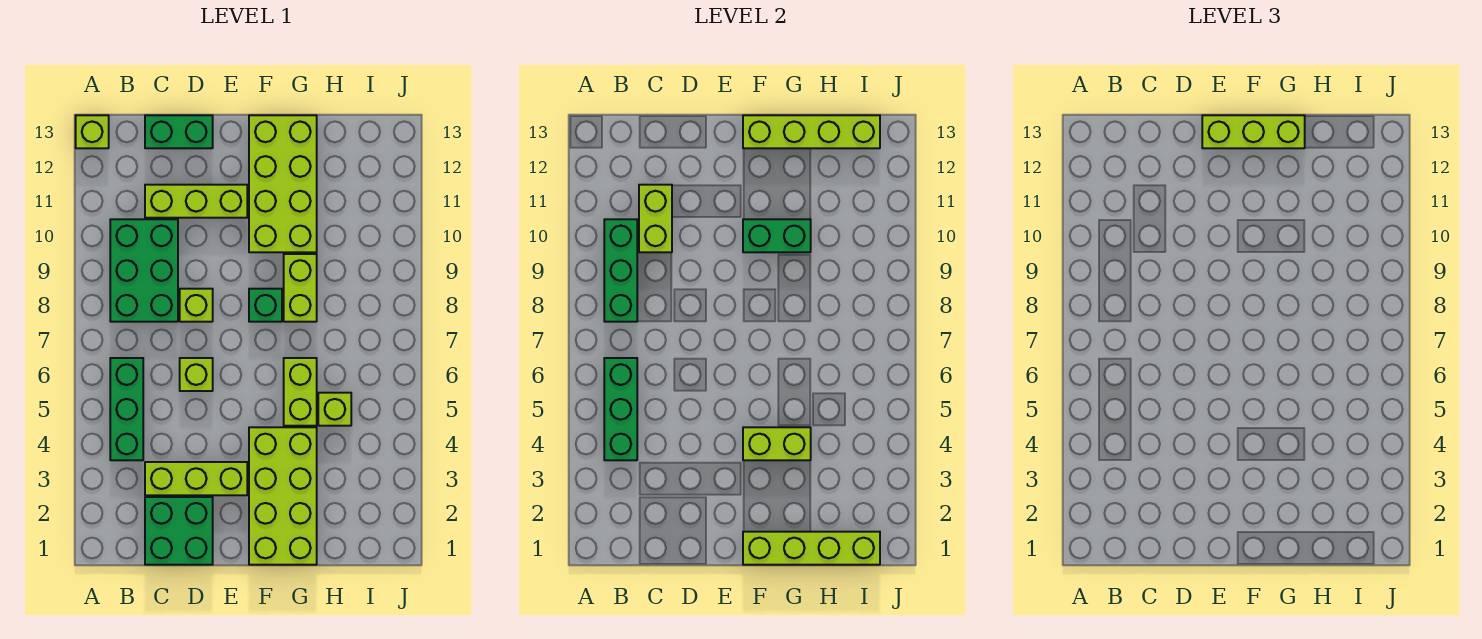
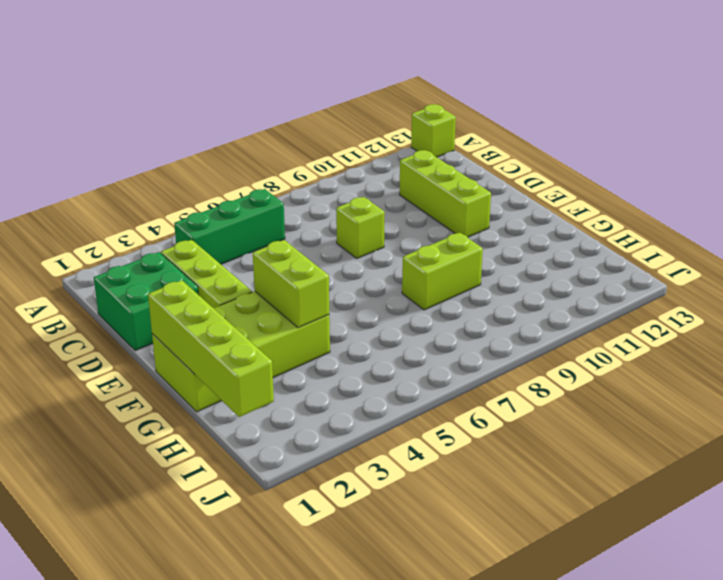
none -> green 2x3 brick [110,219,178,322]
none -> green 1x2 brick [145,115,213,148]
none -> lime 1x1 brick [180,358,213,391]

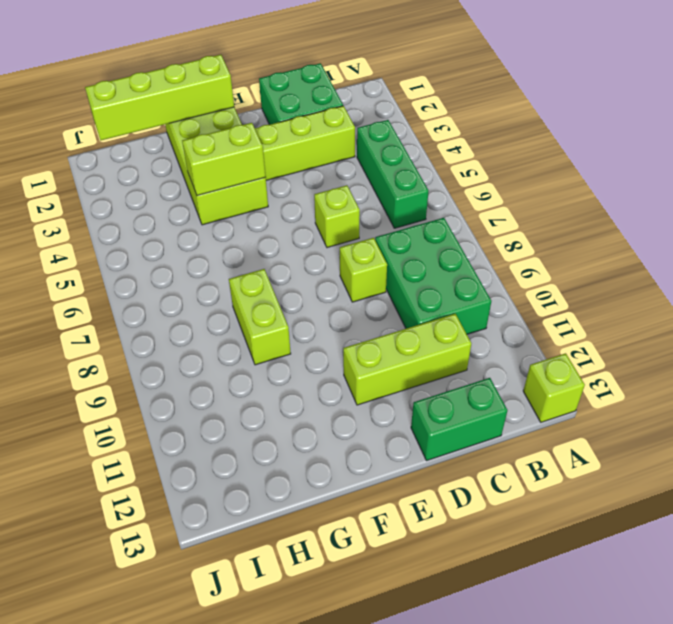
none -> green 1x1 brick [249,289,282,322]
none -> lime 2x4 brick [249,115,317,252]
none -> lime 1x2 brick [284,358,317,426]

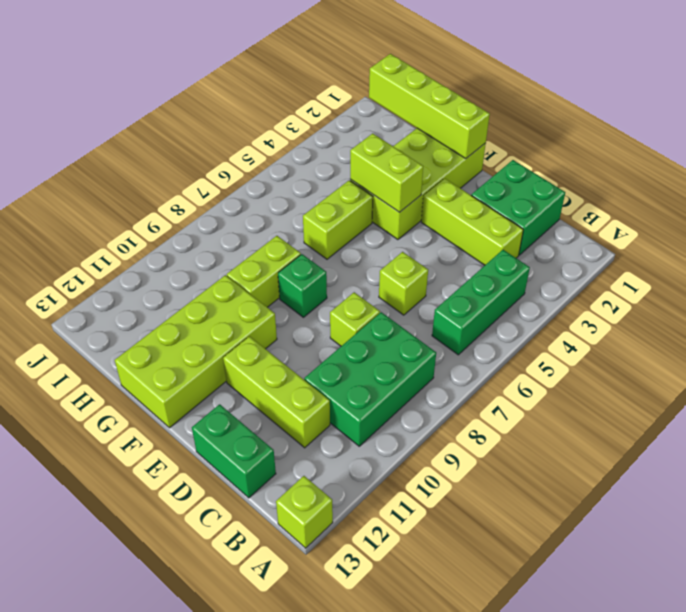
none -> lime 1x1 brick [318,393,351,426]
none -> green 1x3 brick [604,358,637,460]
none -> green 1x3 brick [604,219,637,322]

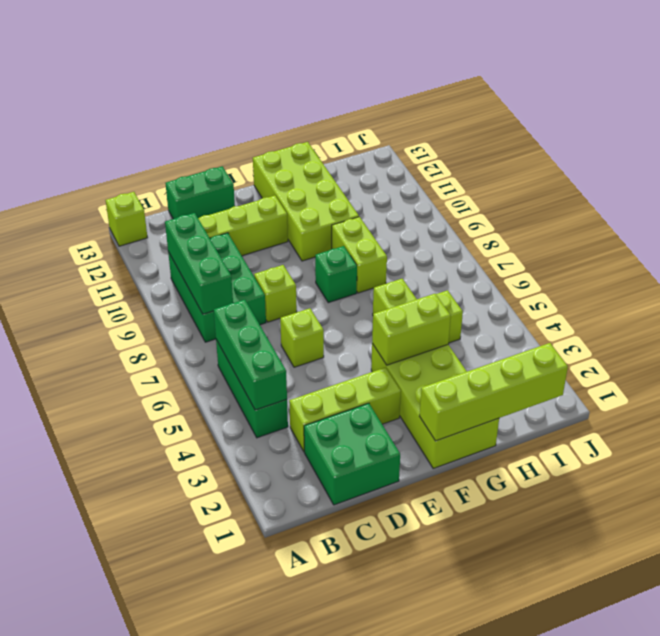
none -> lime 1x2 brick [639,185,672,252]
none -> green 1x2 brick [743,219,811,252]
none -> lime 1x4 brick [743,115,880,148]

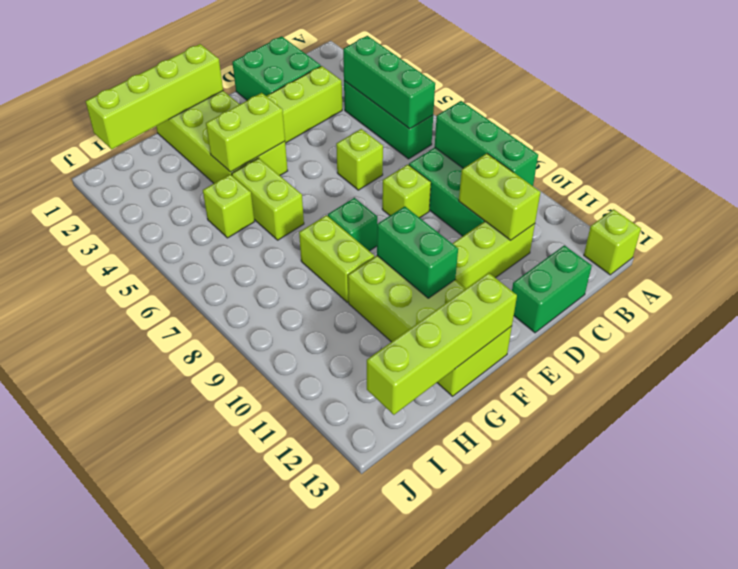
green 1x2 brick [377,206,458,298] -> green 1x2 brick turned to [743,219,811,252]
none -> lime 1x3 brick [1202,115,1305,148]

